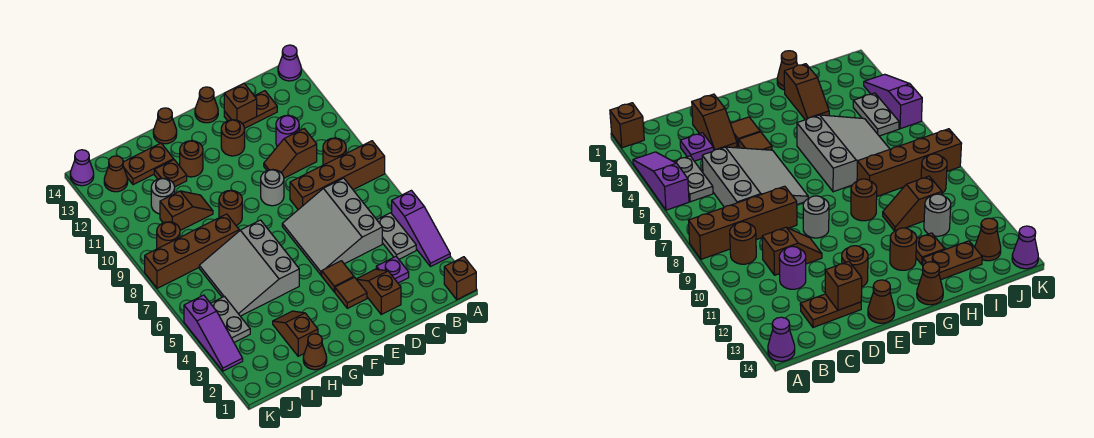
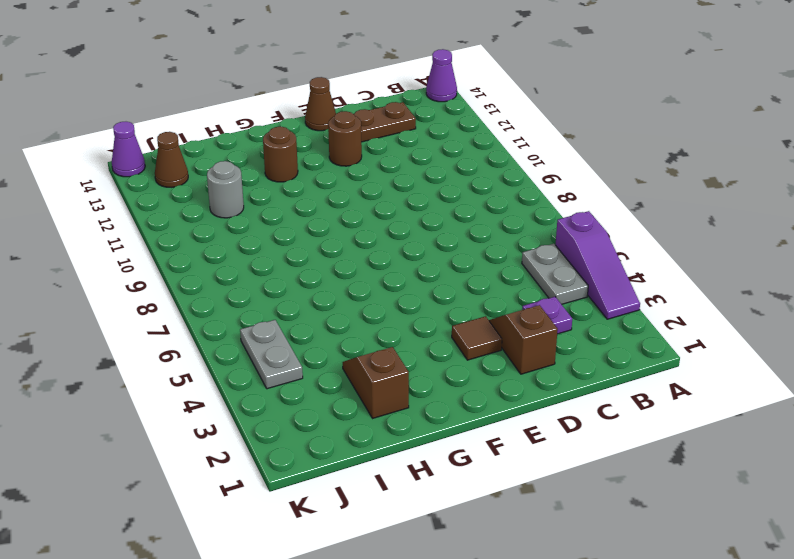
none -> brown 1x1 brick [444,257,476,300]
none -> brown 1x4 brick [290,141,385,210]
none -> brown 1x1 round brick [323,138,346,165]
none -> grey 3x3 slope [282,178,382,275]

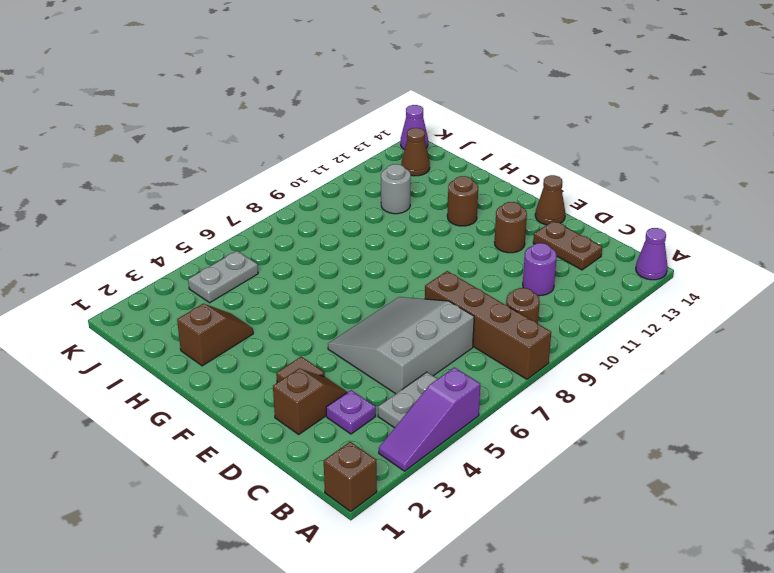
none -> brown 1x2 slope [264,129,317,178]
none -> brown 1x1 tile [322,261,354,292]
none -> grey 1x1 round brick [261,170,284,206]
none -> grey 3x3 slope [199,220,299,316]

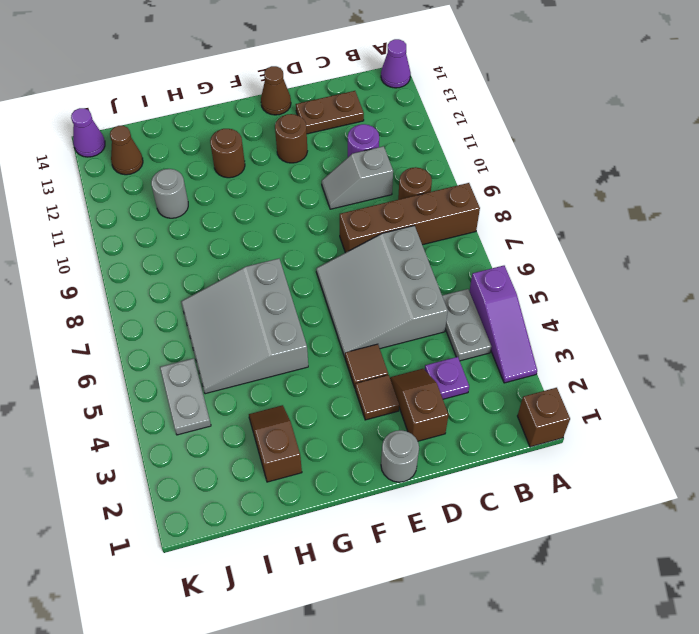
grey 1x2 slope [322,146,393,209] -> brown 1x2 slope [264,129,317,178]
grey 1x1 round brick [381,430,419,482] -> grey 1x1 round brick moved to [261,170,284,206]
none -> brown 1x1 round brick [219,190,242,225]
none -> brown 1x1 cone [153,108,177,144]
none -> brown 1x1 cone [303,334,327,370]
none -> brown 1x4 brick [145,214,239,288]

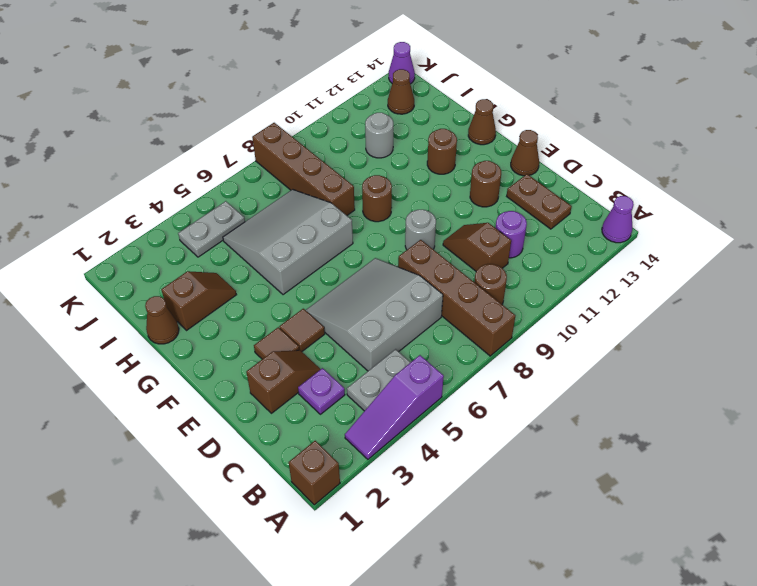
none -> brown 1x2 slope [160,191,213,230]
none -> brown 1x1 plate [154,160,187,187]
none -> brown 1x2 plate [123,143,174,185]
none -> brown 1x1 round brick [157,222,180,249]

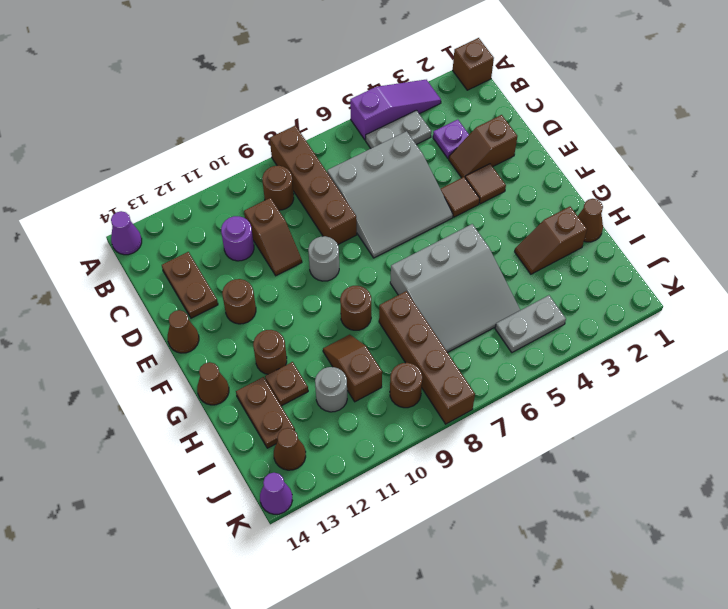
none -> purple 1x3 slope [184,295,243,371]
none -> brown 1x1 brick [224,83,257,124]

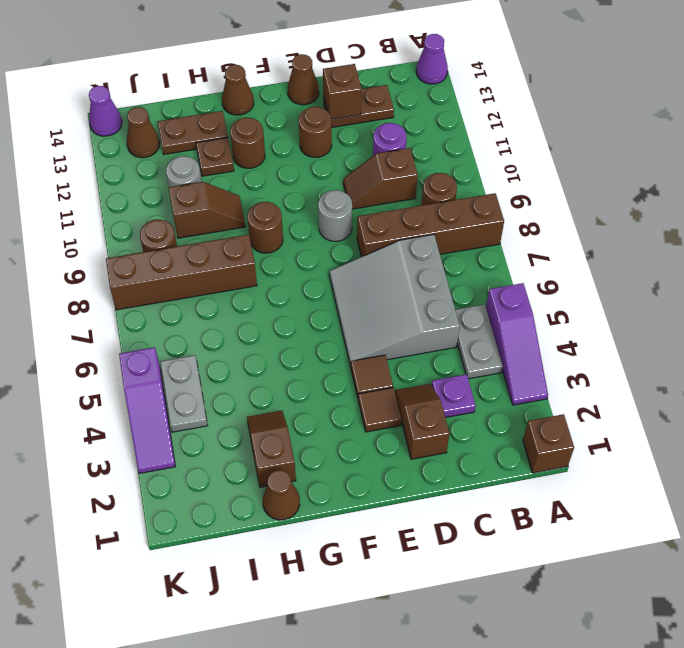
none -> grey 3x3 slope [199,220,299,316]

